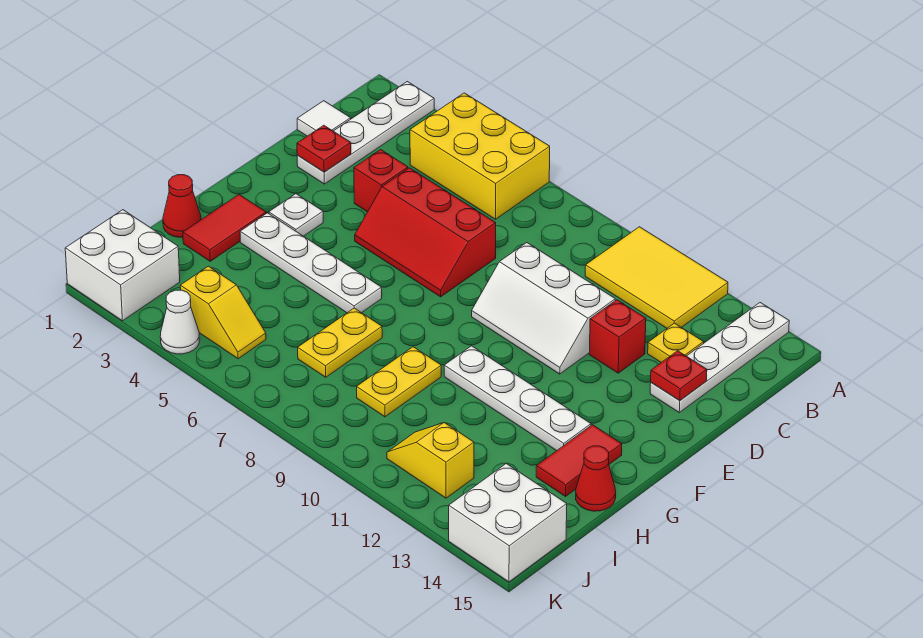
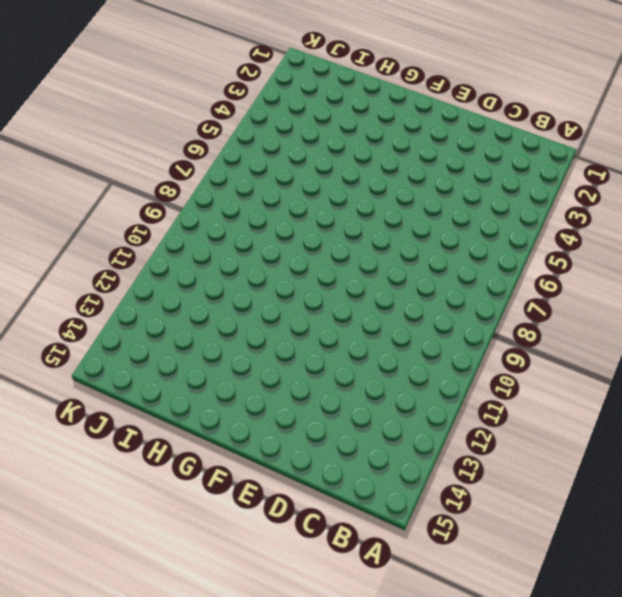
none -> white 1x4 plate [297,82,434,184]
none -> yellow 2x3 brick [410,93,550,219]
none -> yellow 2x3 tile [585,227,728,328]

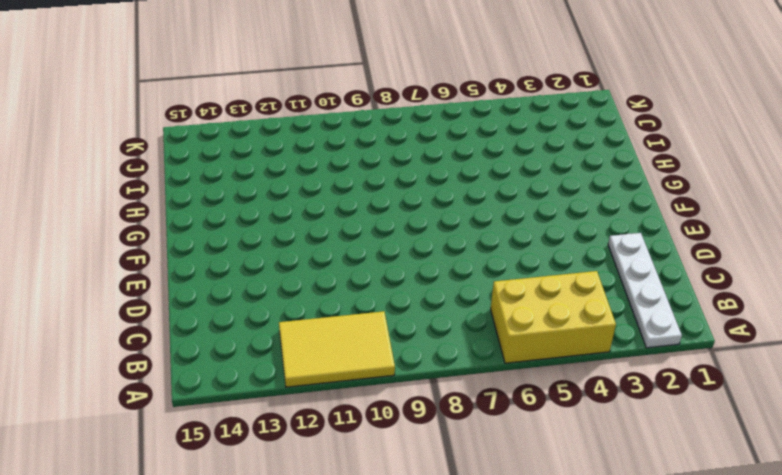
none -> white 1x4 plate [650,303,789,413]
none -> white 1x1 tile [297,101,351,136]
none -> yellow 1x1 plate [648,323,704,362]

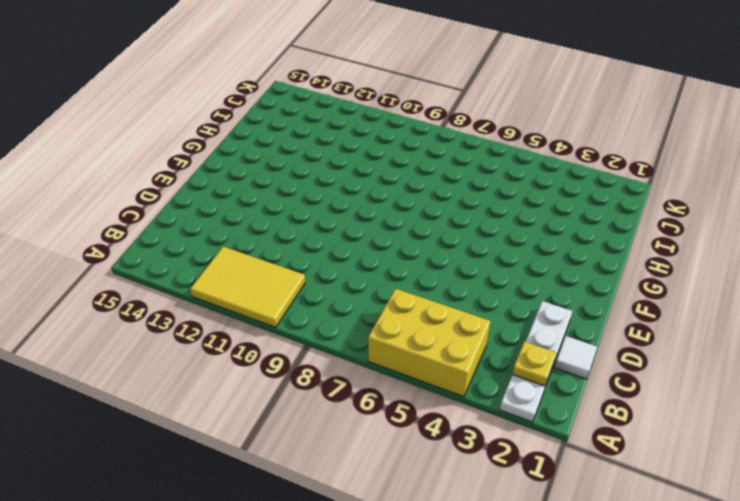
yellow 1x1 plate [512,341,556,386] -> yellow 1x1 plate moved to [648,323,704,362]
none -> white 1x4 plate [650,303,789,413]
none -> red 1x1 brick [354,150,408,212]
none -> red 2x3 slope [355,168,496,297]

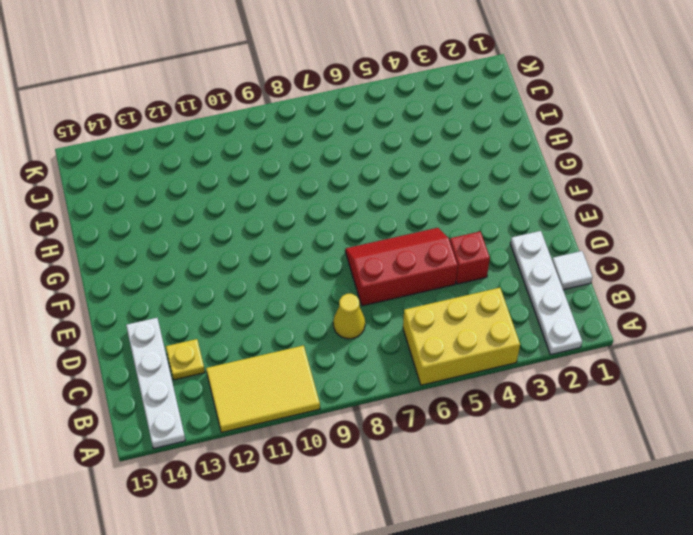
yellow 1x1 cone [333,294,365,339] -> none
none -> white 2x3 slope [472,243,615,374]
none -> red 1x1 brick [589,300,646,373]
none -> white 1x1 plate [269,194,323,236]

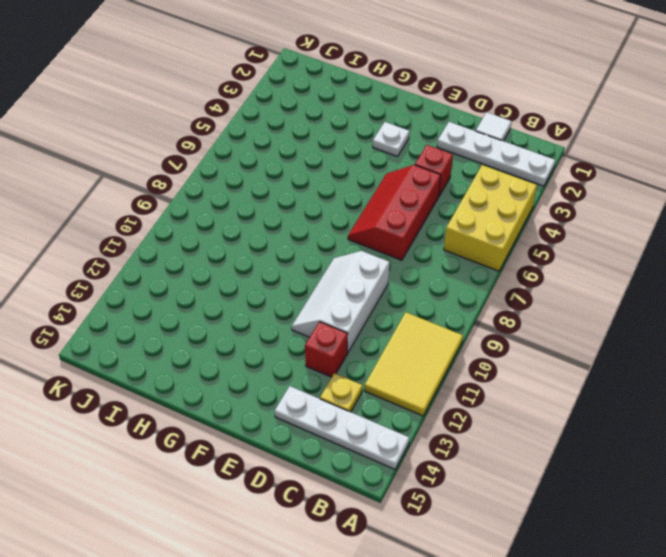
none -> red 1x2 tile [183,195,266,261]
none -> white 1x4 plate [240,213,382,313]
none -> white 1x4 plate [444,346,591,451]

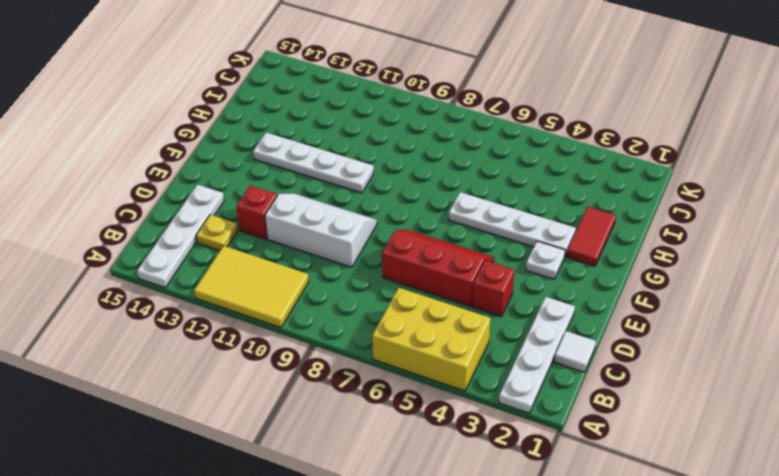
none -> red 1x2 tile [536,425,622,496]
none -> red 1x1 cone [163,175,201,237]
none -> yellow 1x2 plate [298,308,382,377]

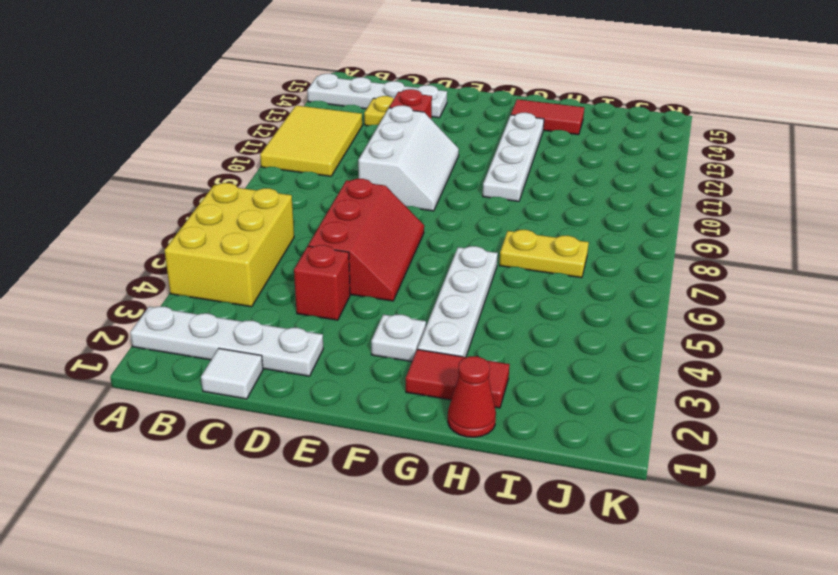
none -> yellow 1x2 plate [357,347,441,417]
none -> red 1x1 cone [576,446,616,511]
none -> white 2x2 brick [65,210,180,321]

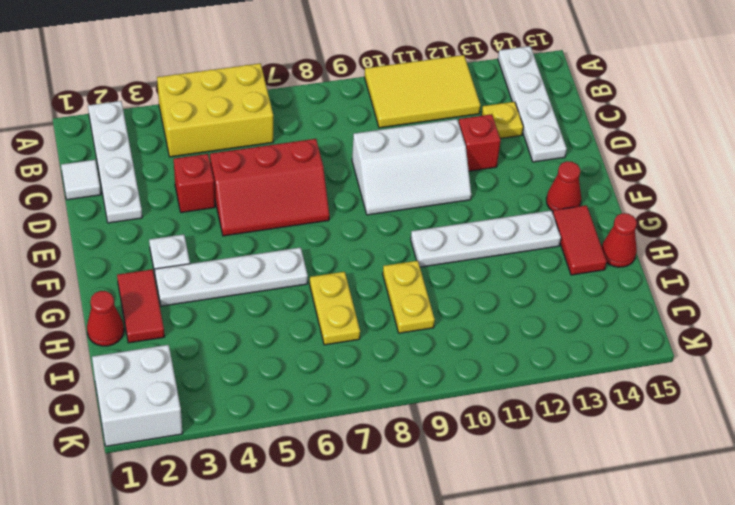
red 1x1 cone [546,161,581,211] -> none
none -> yellow 1x2 slope [180,266,266,359]
none -> yellow 1x2 slope [387,423,474,498]
none -> white 2x2 brick [449,463,567,582]

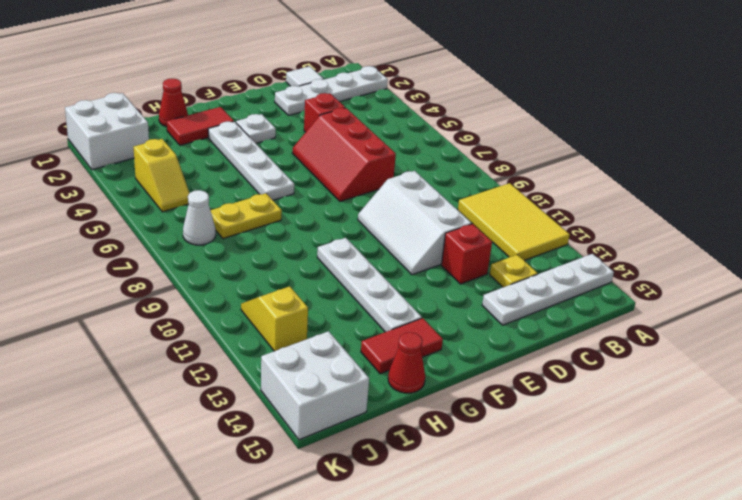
white 1x1 cone [183,190,216,245] -> white 1x1 cone moved to [160,290,199,354]
none -> yellow 2x3 brick [410,93,550,219]
none -> yellow 1x2 plate [357,347,441,417]
none -> red 1x1 plate [297,125,351,172]

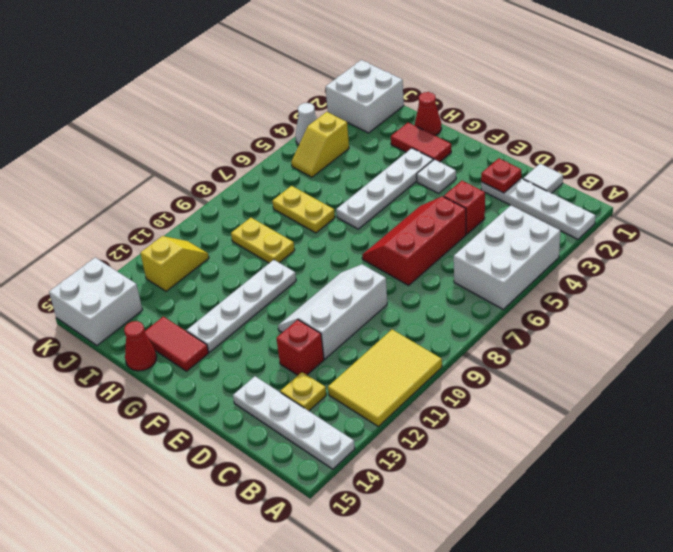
white 2x3 brick [454,205,560,309] -> yellow 2x3 brick [410,93,550,219]
none -> red 1x1 plate [651,351,707,401]

